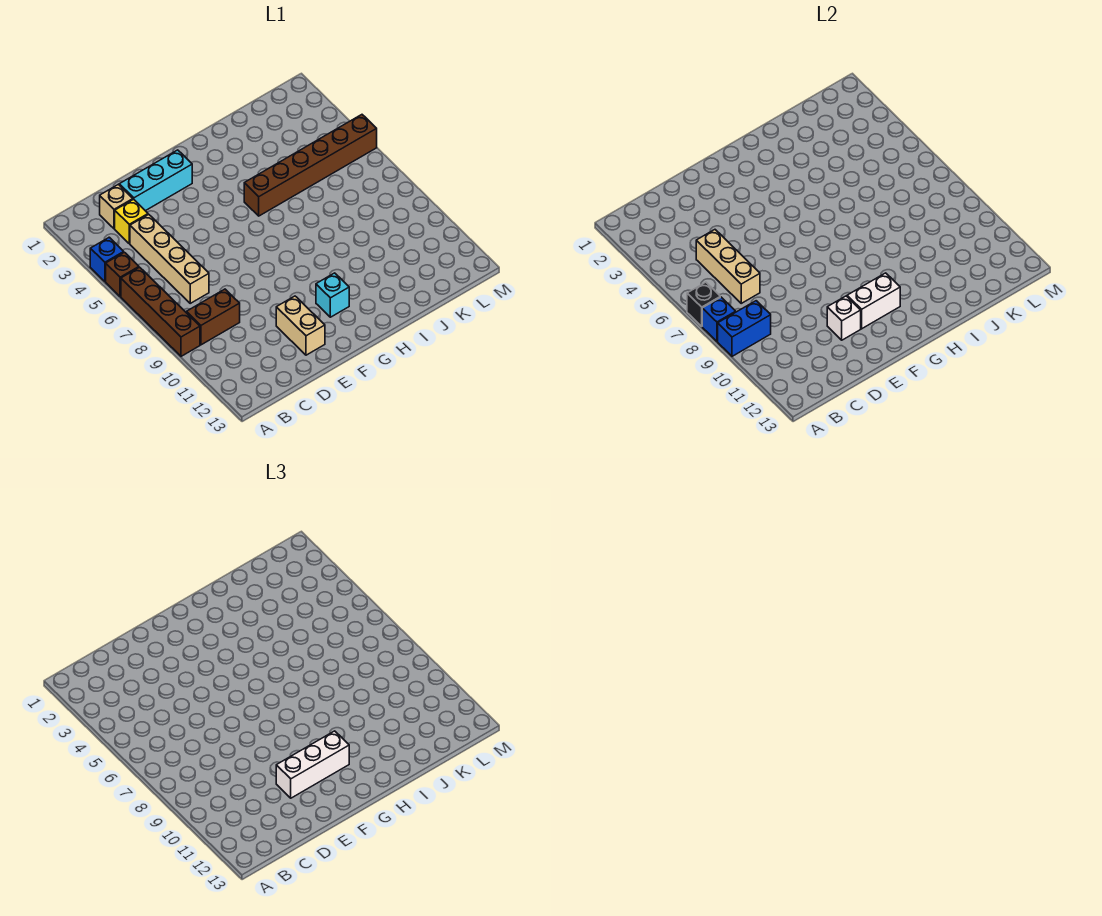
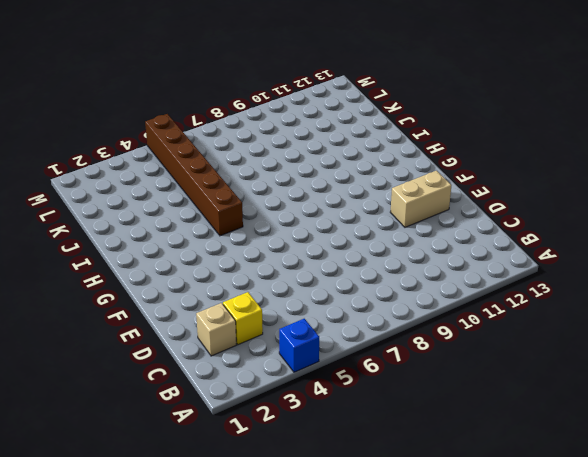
none -> brown 1x1 brick [106,252,139,297]
none -> brown 1x4 brick [121,267,200,356]
none -> brown 1x2 brick [186,289,240,345]

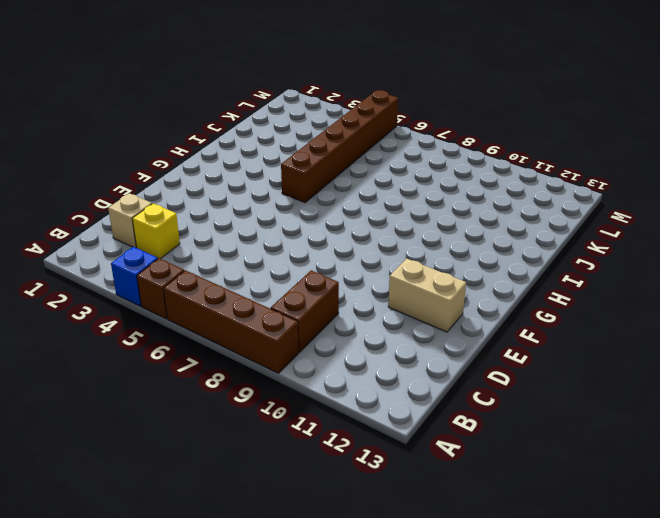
none -> tan 1x4 brick [130,214,209,303]
none -> cyan 1x3 brick [119,150,192,211]
none -> cyan 1x1 brick [316,273,349,317]

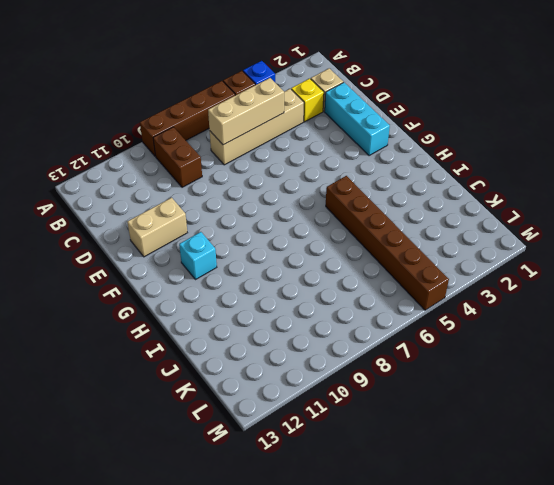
none -> black 1x1 brick [687,282,720,326]
none -> blue 1x1 brick [702,297,736,341]
none -> blue 1x2 brick [718,301,771,356]

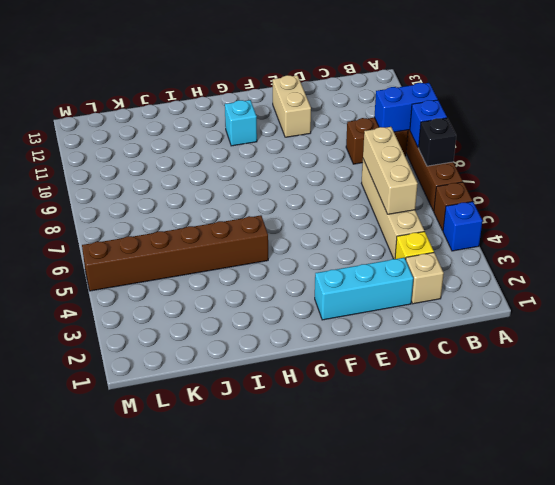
none -> white 1x1 brick [827,296,861,340]
none -> white 1x2 brick [847,273,900,329]
none -> white 1x3 brick [276,731,349,798]

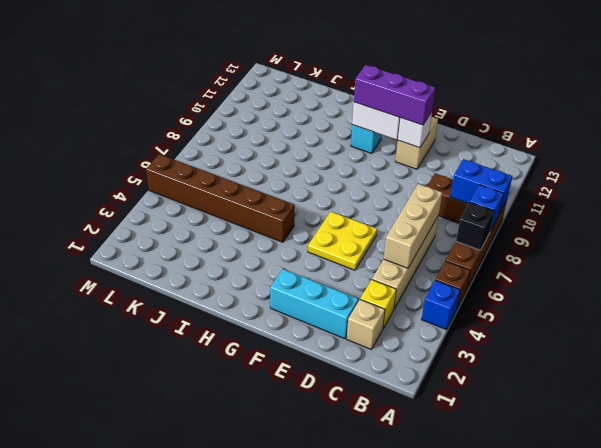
yellow 2x2 plate [308,212,377,270] -> none
purple 1x3 brick [354,65,435,125] -> white 1x3 brick [276,731,349,798]

